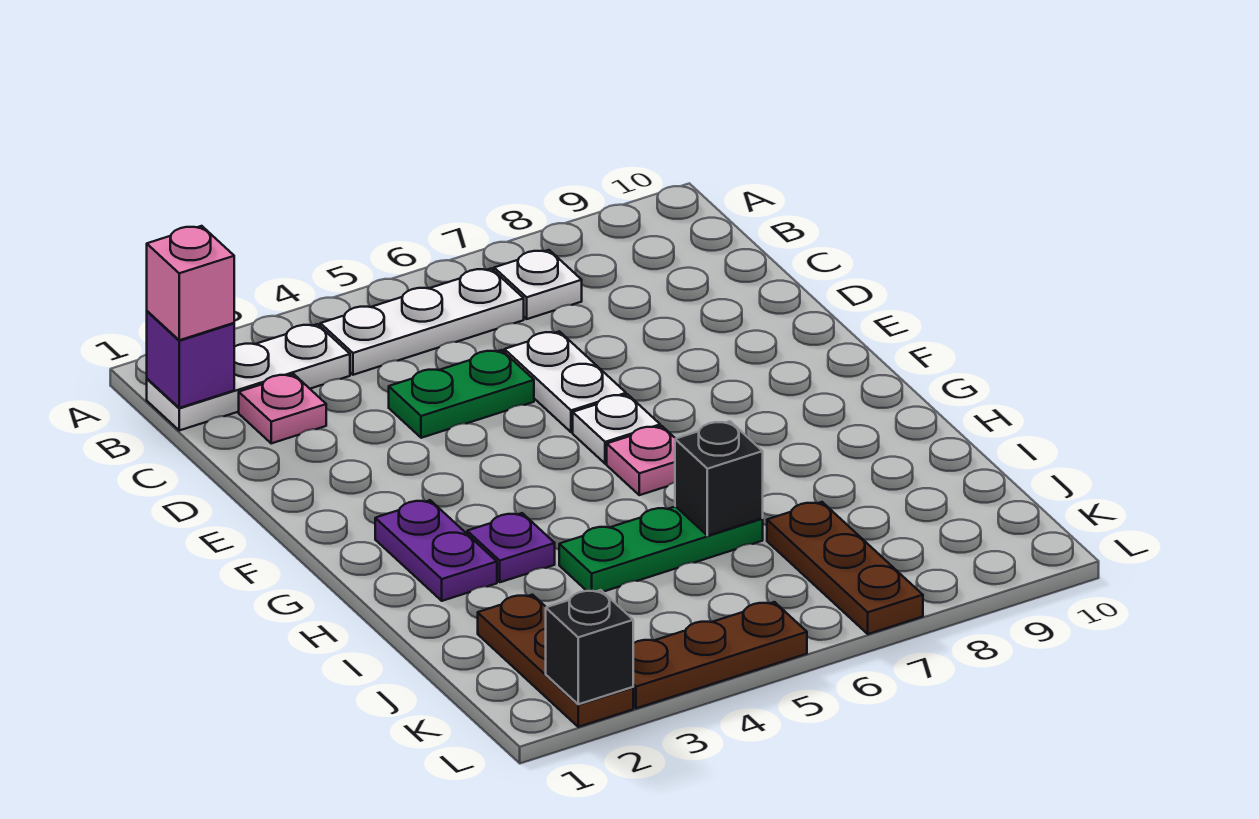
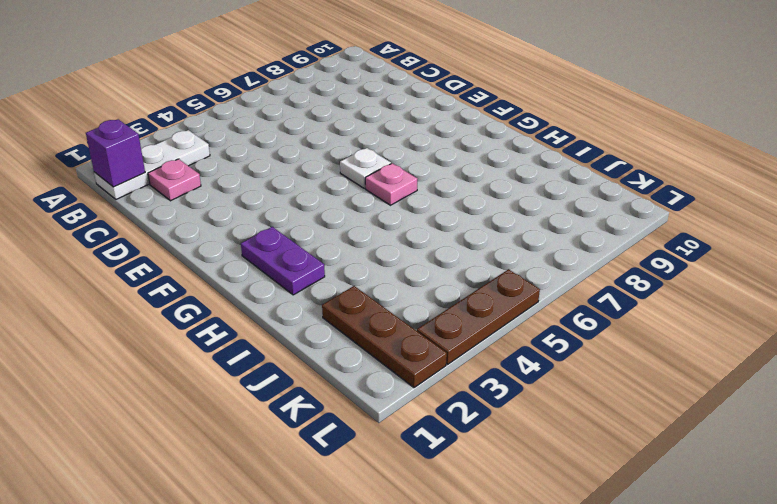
none -> white 1x3 plate [320,268,524,375]
none -> white 1x1 plate [494,250,582,319]
none -> green 1x2 plate [389,350,534,438]

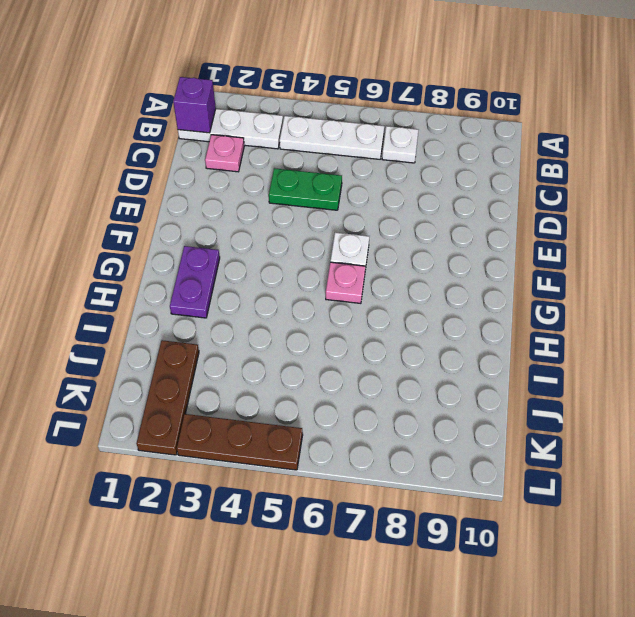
none -> white 1x2 plate [504,331,626,432]
none -> purple 1x1 plate [467,513,555,582]
none -> green 1x3 plate [559,506,763,592]

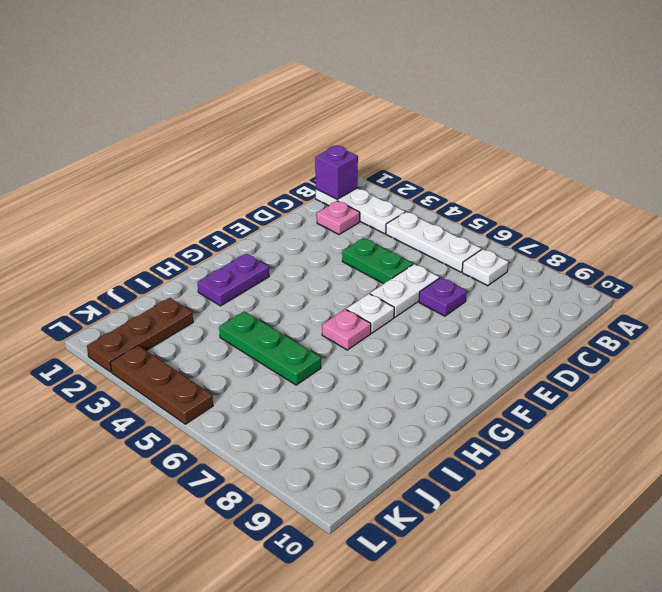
purple 1x1 plate [419,278,467,316] -> purple 1x1 plate moved to [467,513,555,582]
none -> brown 1x3 plate [767,502,923,634]
none -> black 1x1 brick [675,421,763,536]
none -> black 1x1 brick [546,590,633,704]

